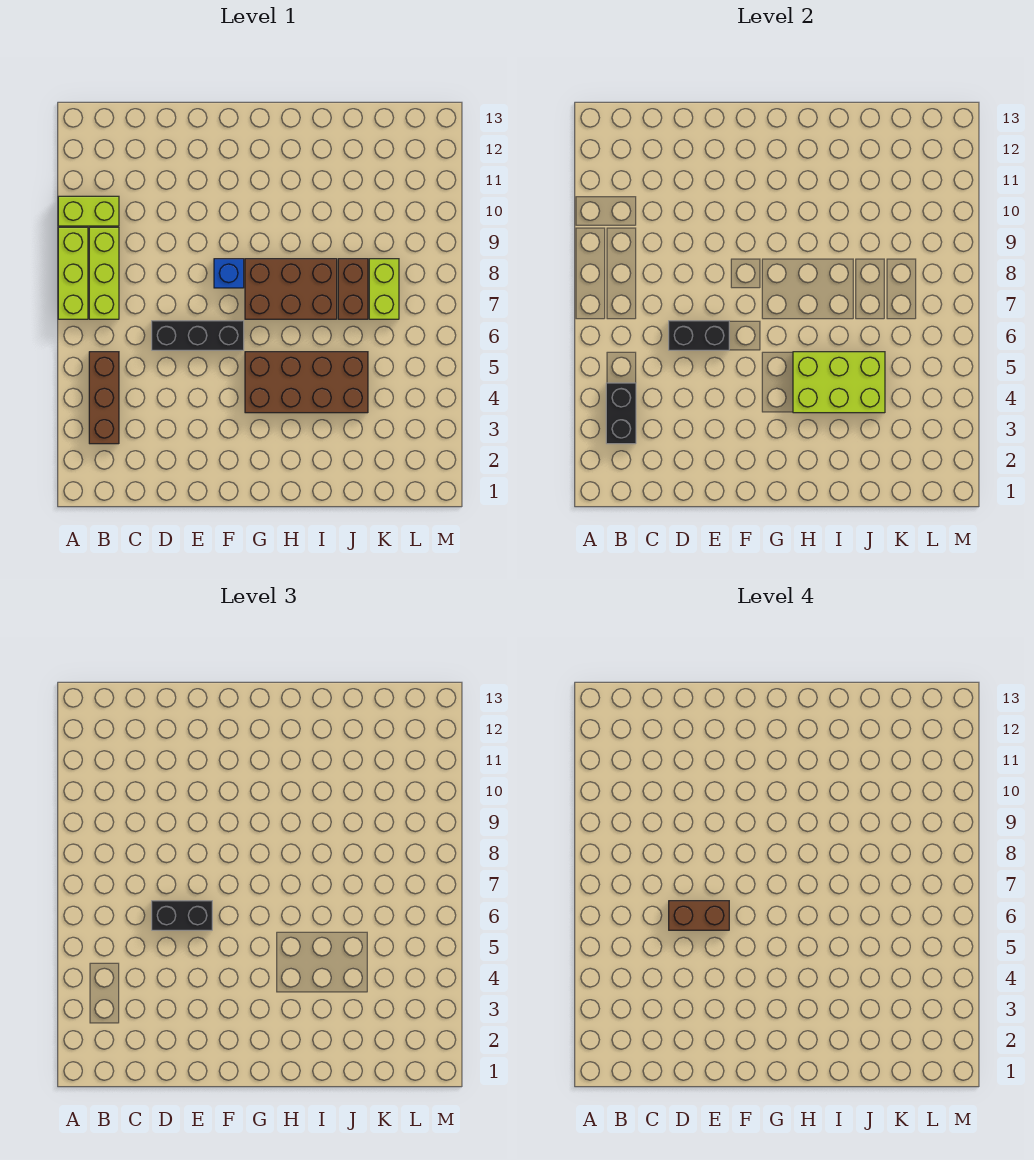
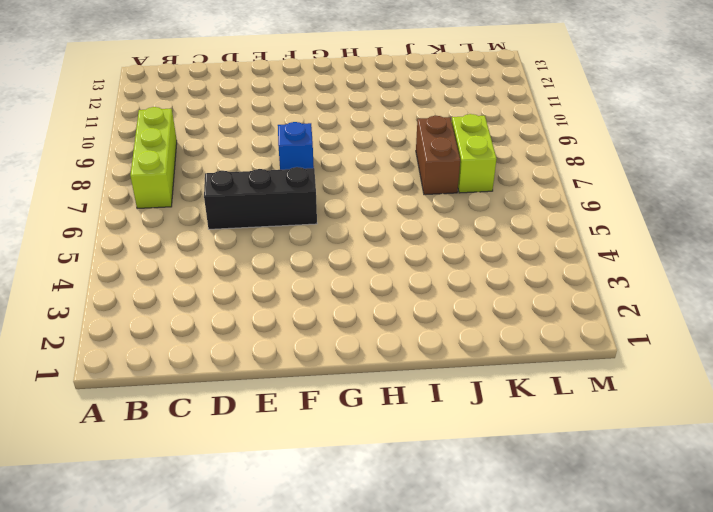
none -> lime 1x3 brick [58,227,88,319]
none -> lime 1x2 brick [58,196,119,226]
none -> brown 1x3 brick [89,352,119,444]

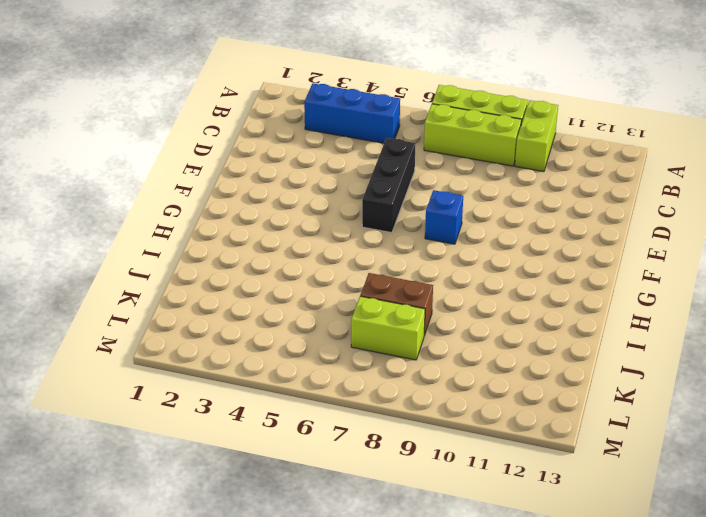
blue 1x3 brick [304,84,400,143] -> brown 1x3 brick [89,352,119,444]
none -> brown 2x4 brick [245,352,368,413]
none -> brown 2x3 brick [245,259,337,319]
none -> black 1x2 brick [606,383,636,444]

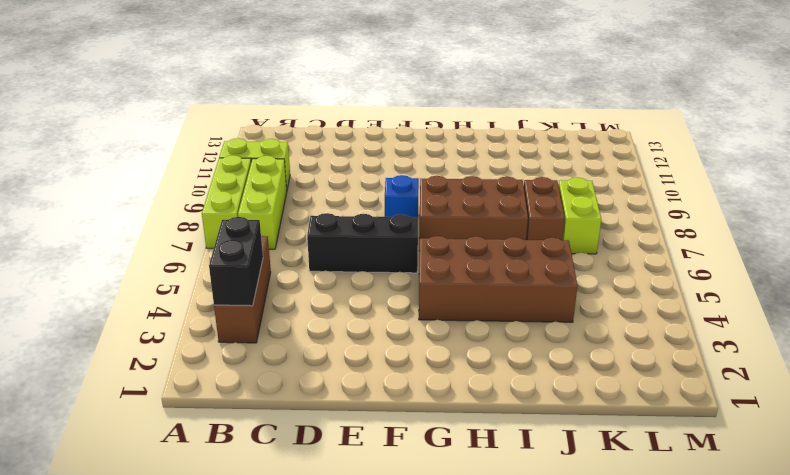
none -> black 1x2 brick [669,321,729,350]
none -> lime 2x3 brick [793,352,885,413]
none -> black 1x2 brick [152,901,212,930]

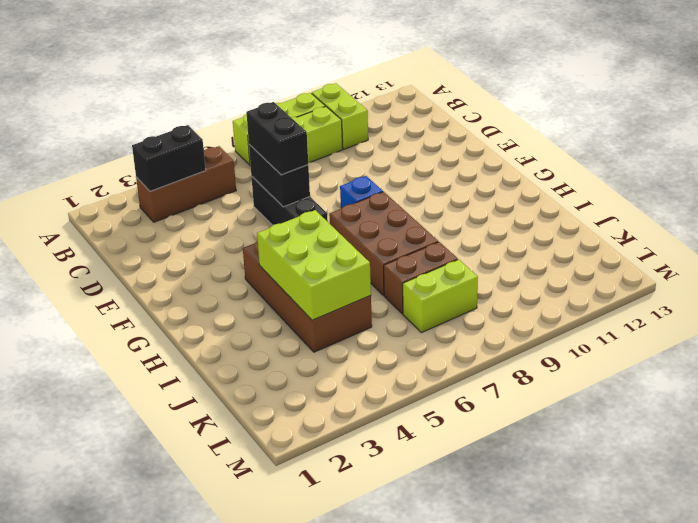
none -> brown 1x2 brick [669,901,729,930]

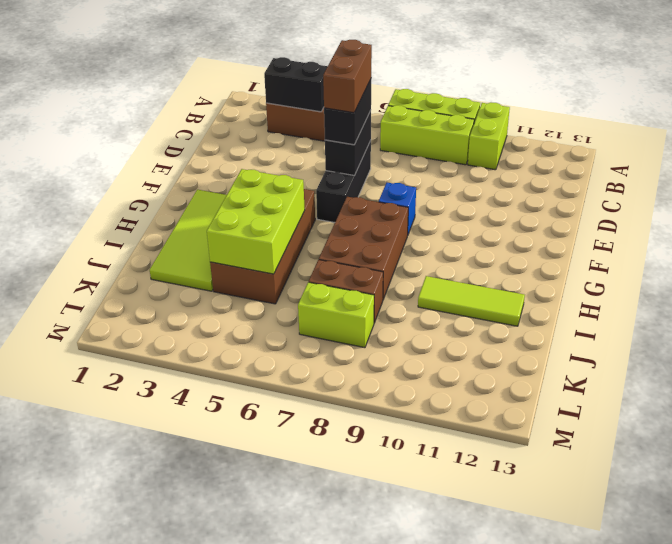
lime 2x4 tile [150,190,227,291] -> none
lime 1x3 tile [418,276,525,326] -> none

